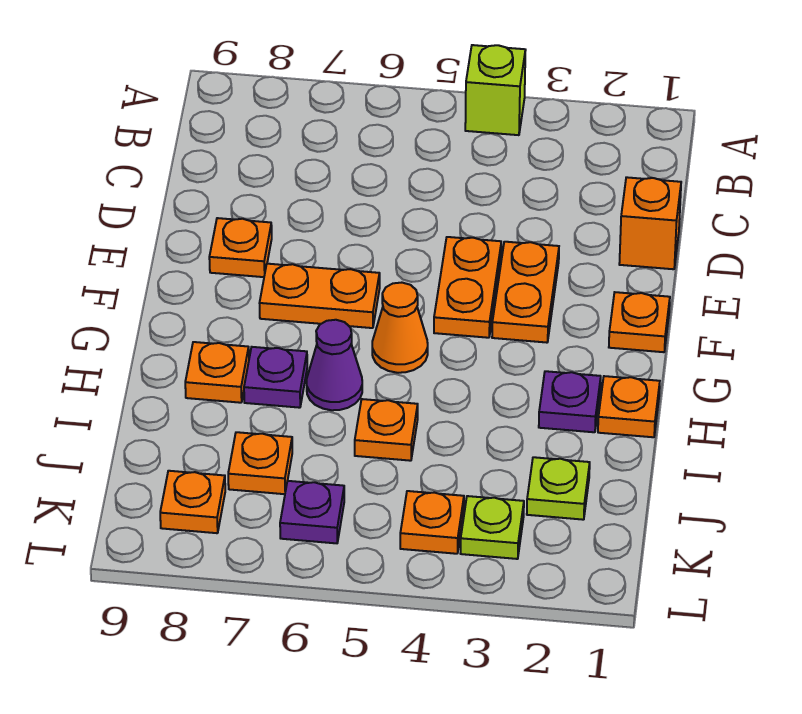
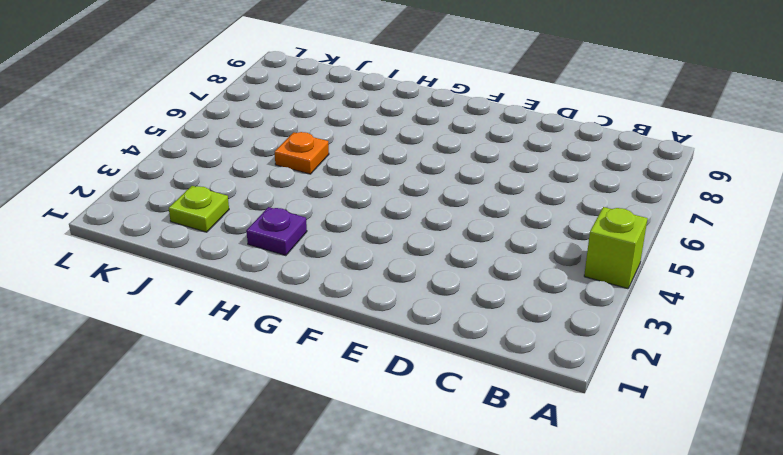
none -> orange 1x1 brick [619,177,681,269]
none -> orange 1x2 plate [492,242,559,343]
none -> orange 1x2 plate [434,237,501,338]

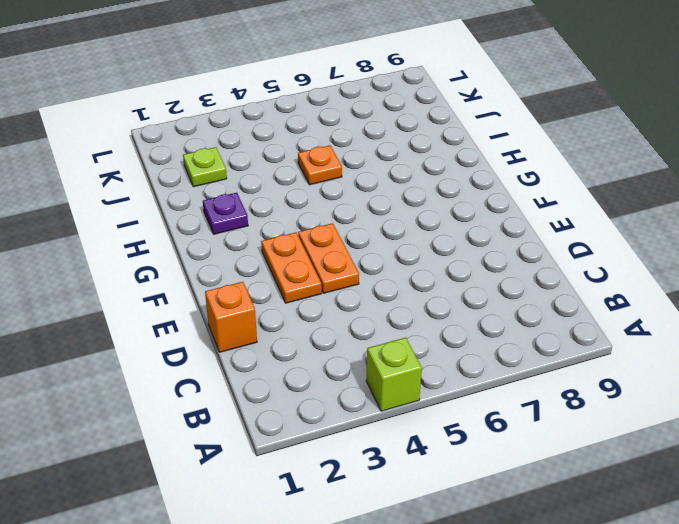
none -> orange 1x1 plate [209,218,272,277]
none -> orange 1x1 plate [609,292,670,352]
none -> orange 1x2 plate [260,264,380,328]

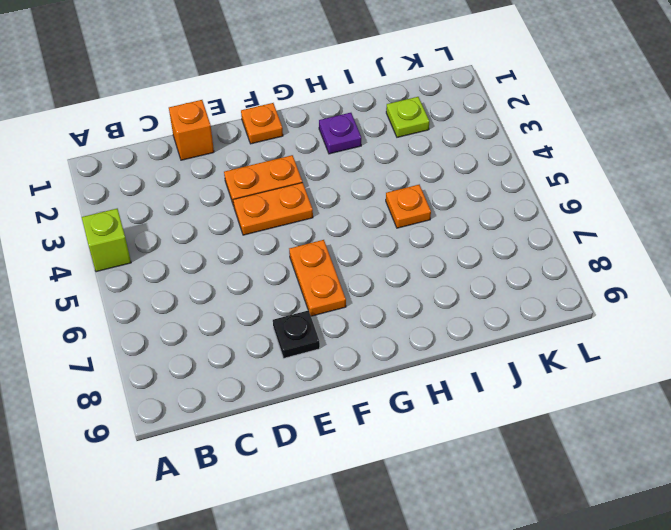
black 1x1 plate [273,310,320,358] -> orange 1x1 plate [209,218,272,277]
none -> orange 1x1 cone [372,283,428,373]
none -> orange 1x1 plate [598,376,660,437]
none -> purple 1x1 cone [307,320,362,410]

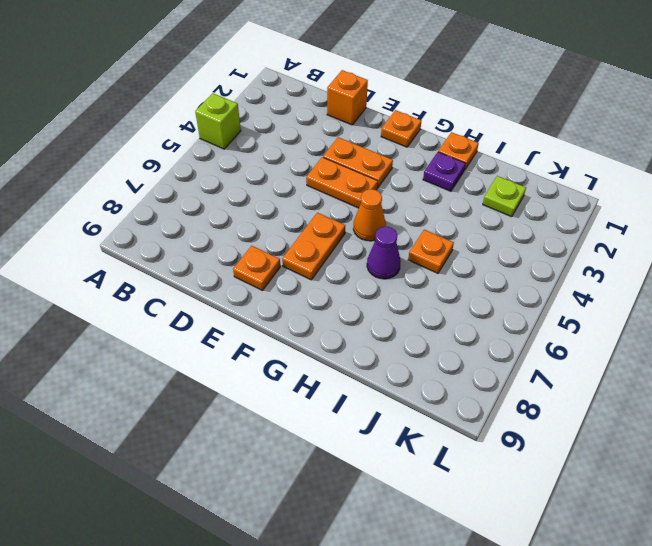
none -> purple 1x1 plate [244,347,307,408]
none -> orange 1x1 plate [185,342,249,403]
none -> orange 1x1 plate [228,432,292,494]

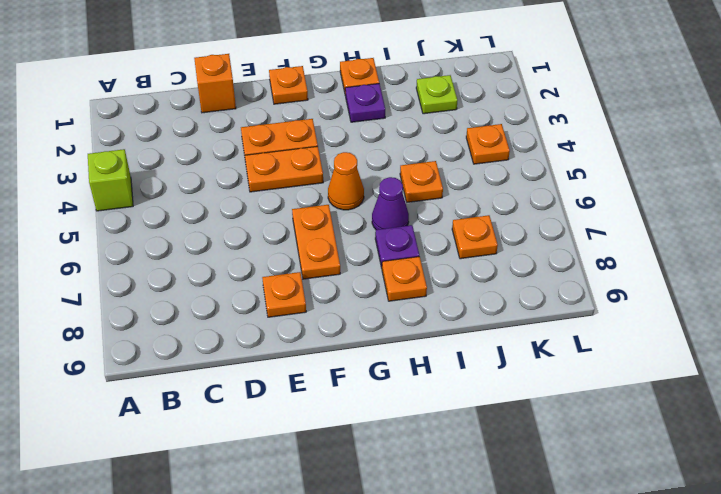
none -> lime 1x1 plate [460,496,524,559]
none -> purple 1x1 plate [280,481,344,543]
none -> orange 1x1 plate [160,471,225,533]

